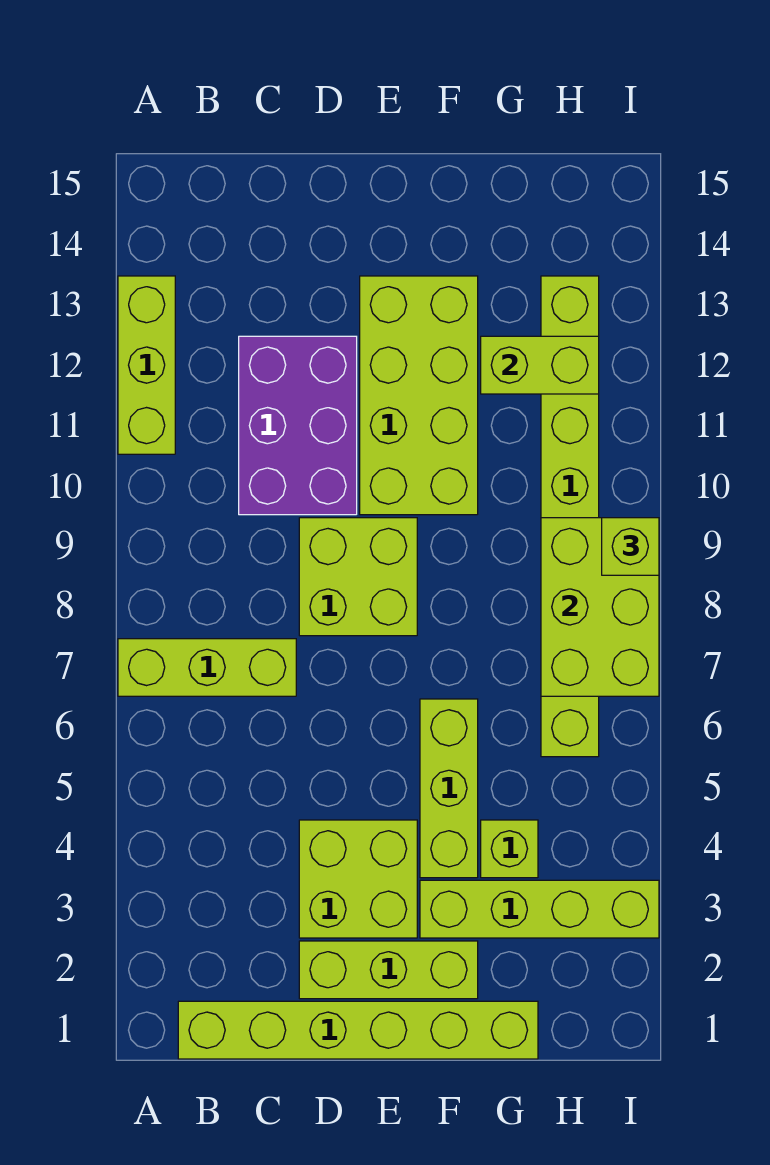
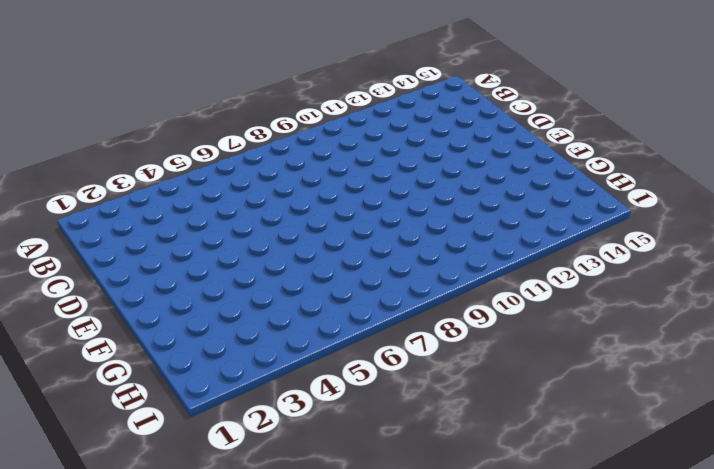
none -> lime 1x3 brick [118,639,296,696]
none -> lime 1x3 brick [118,276,175,454]
none -> lime 1x6 brick [178,1001,538,1059]

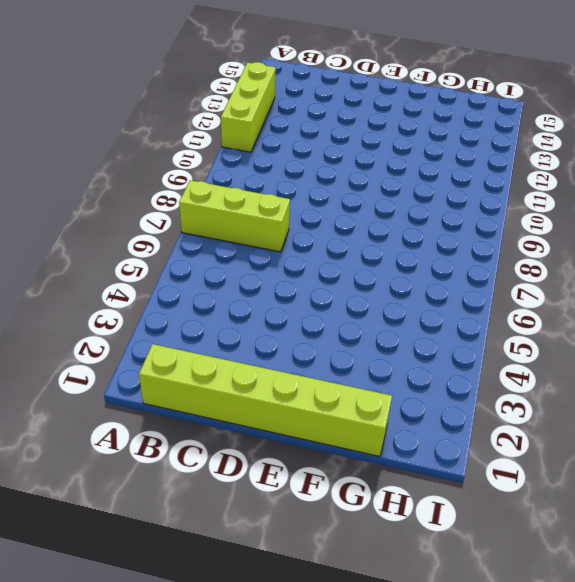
none -> purple 2x3 brick [239,336,357,515]
none -> lime 1x3 brick [299,941,478,999]
none -> lime 2x2 brick [299,820,417,938]

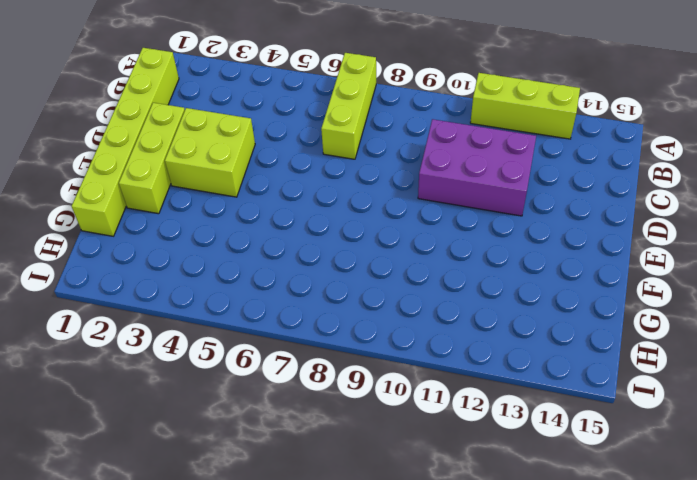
none -> lime 2x2 brick [299,518,417,636]
none -> lime 2x4 brick [360,276,478,515]
none -> lime 1x4 brick [420,880,659,938]

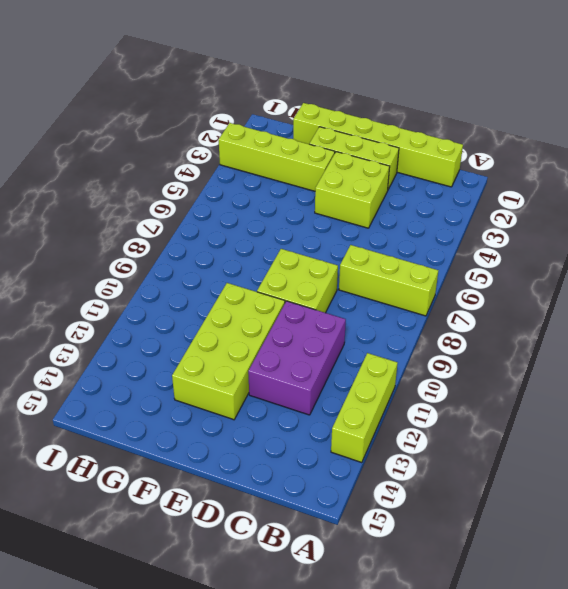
none -> lime 1x3 brick [420,699,478,878]
none -> lime 1x1 brick [481,820,538,878]
none -> lime 1x8 brick [541,276,599,757]

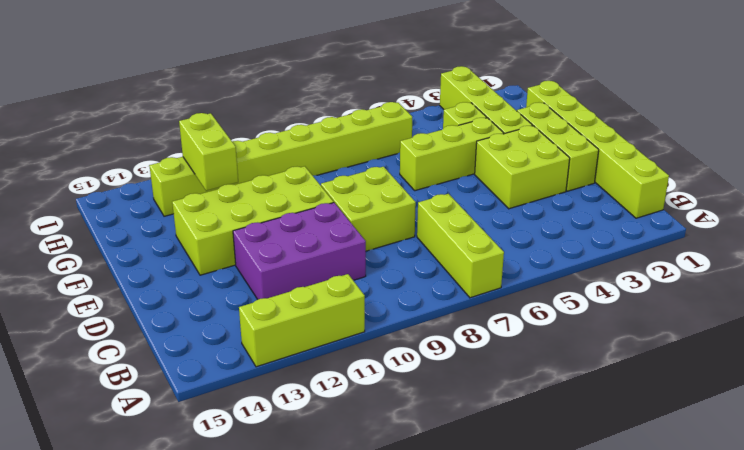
none -> lime 2x3 brick [541,518,659,696]
none -> lime 1x1 brick [602,518,659,575]

